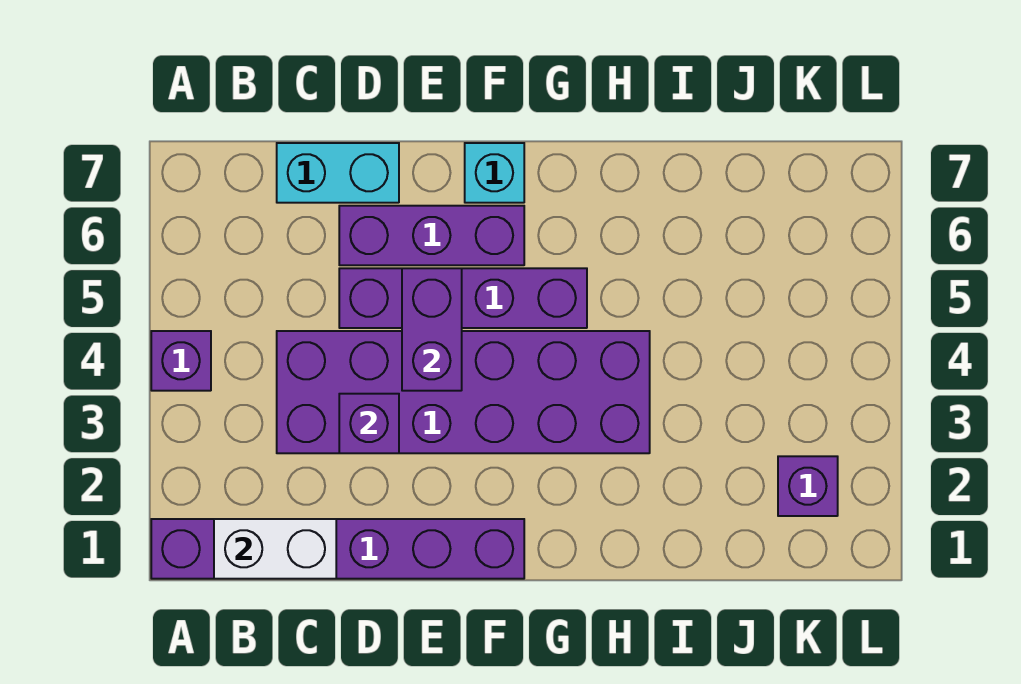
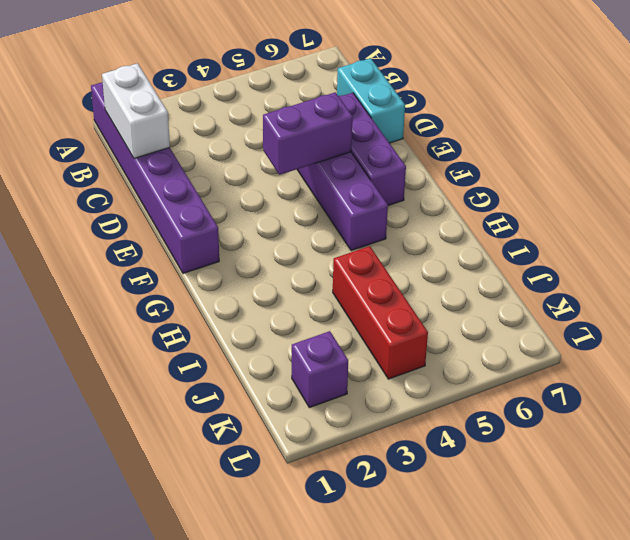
red 1x3 brick [333,246,428,379] -> none
none -> purple 1x1 brick [151,331,211,391]
none -> purple 2x6 brick [277,331,650,453]

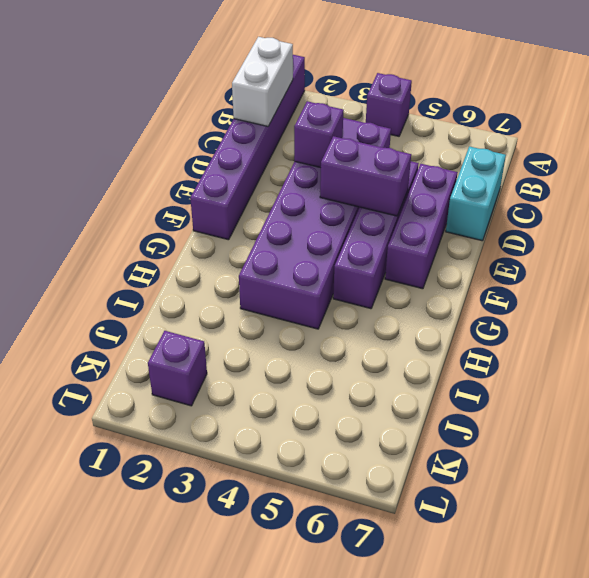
none -> cyan 1x1 brick [465,143,524,203]

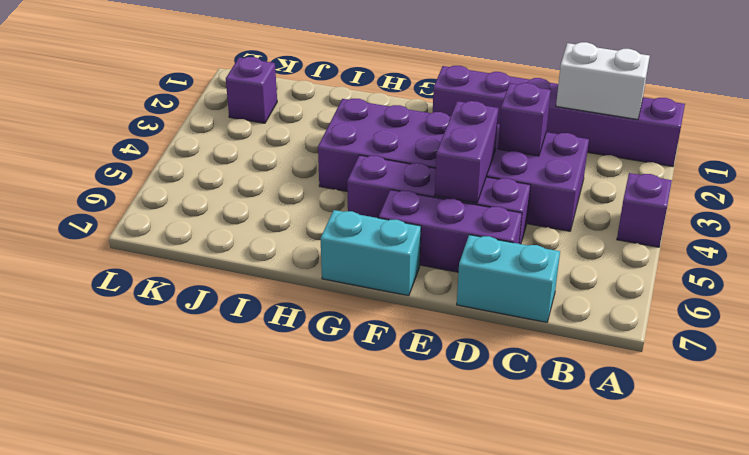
cyan 1x2 brick [320,210,421,296] -> cyan 1x1 brick [465,143,524,203]

